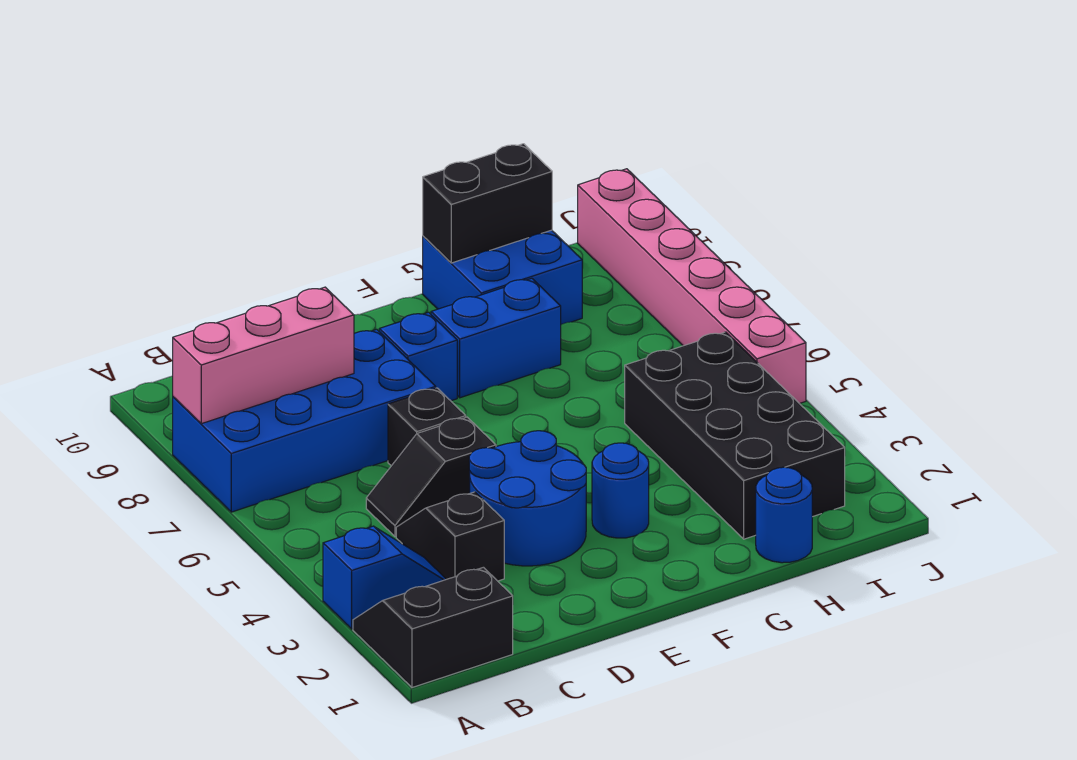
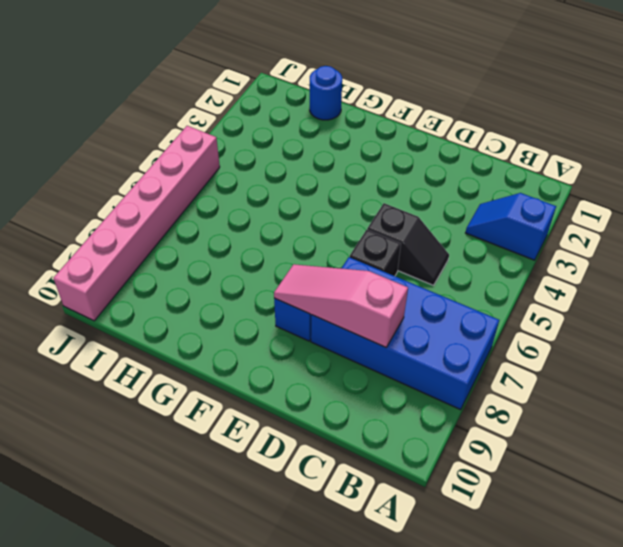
pink 1x3 slope [274,264,408,347] -> pink 1x3 brick [173,287,354,424]
none -> black 2x2 slope [353,567,513,687]
none -> black 1x2 slope [396,492,504,581]
none -> blue 2x2 round brick [469,431,586,566]

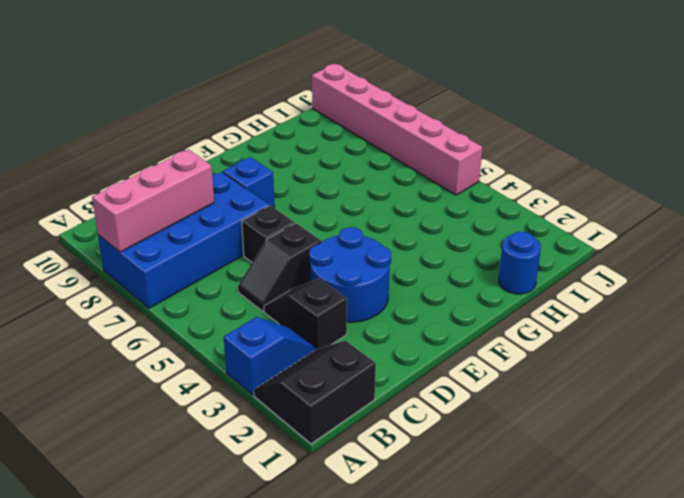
none -> blue 1x1 round brick [592,443,649,538]
none -> blue 1x2 brick [431,278,561,398]
none -> blue 2x2 brick [423,230,582,324]

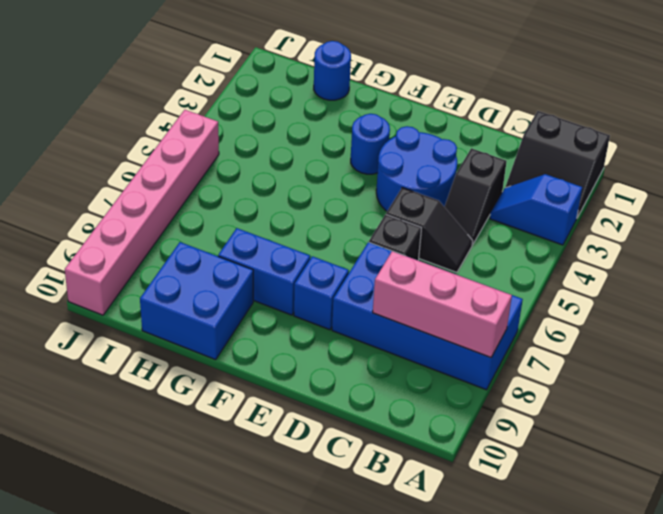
none -> black 2x4 brick [625,332,845,539]
none -> black 1x2 brick [423,144,552,263]

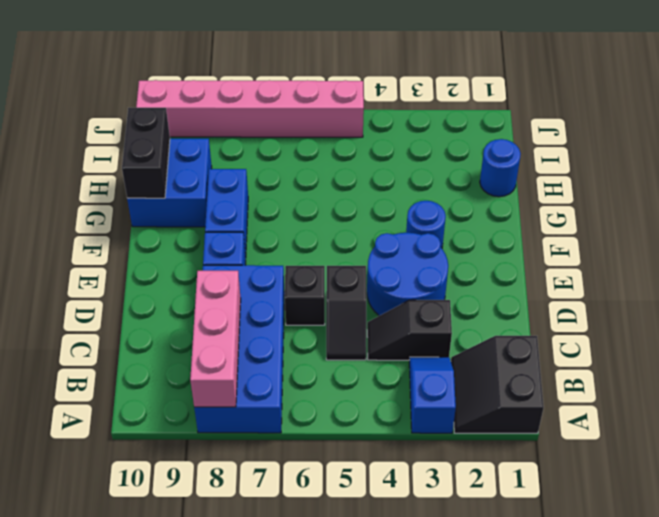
none -> black 2x4 brick [625,332,845,539]

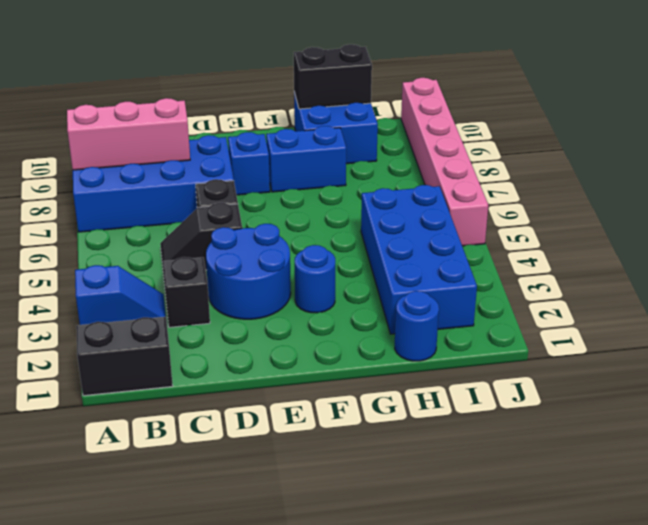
blue 2x4 brick [361,185,477,334] -> black 2x4 brick [625,332,845,539]

